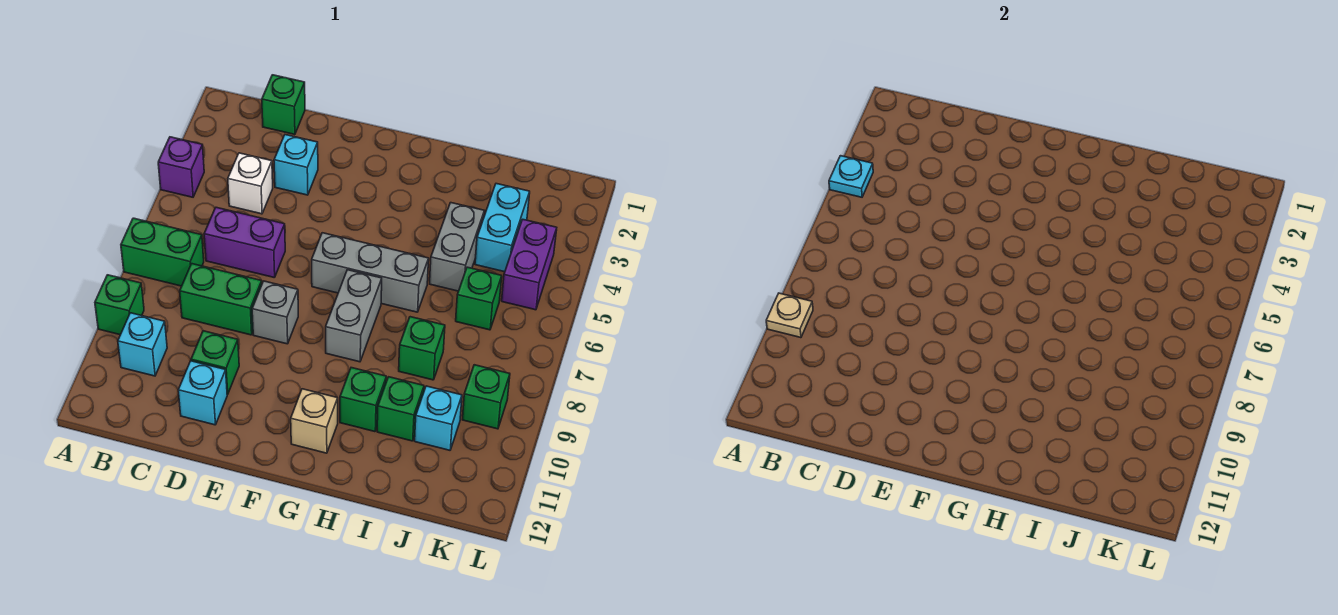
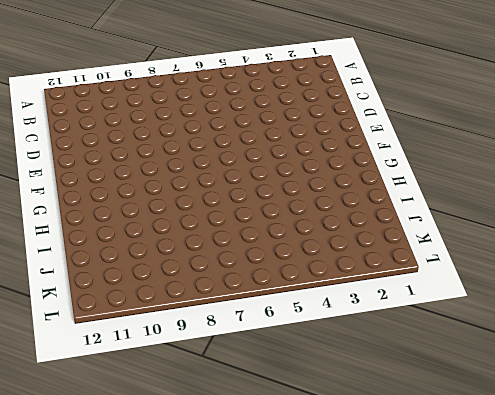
none -> purple 1x1 brick [158,137,204,197]
none -> green 1x2 brick [121,218,204,286]
none -> green 1x1 brick [95,275,144,335]

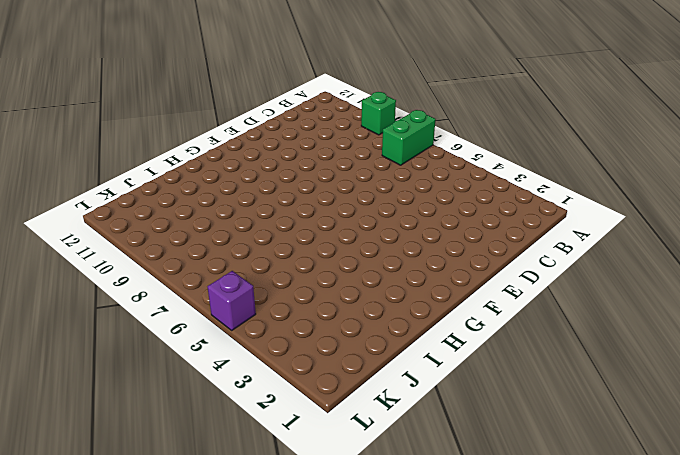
purple 1x1 brick [208,271,256,330] -> purple 1x1 brick moved to [158,137,204,197]
none -> cyan 1x1 brick [118,313,167,376]
none -> green 1x1 brick [262,75,305,135]
none -> white 1x1 brick [228,153,273,214]

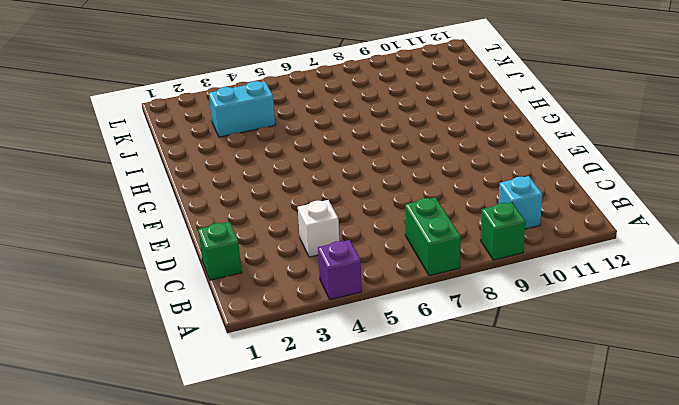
none -> purple 1x2 brick [204,207,285,278]
none -> green 1x2 brick [180,264,262,335]
none -> cyan 1x1 brick [274,135,318,195]

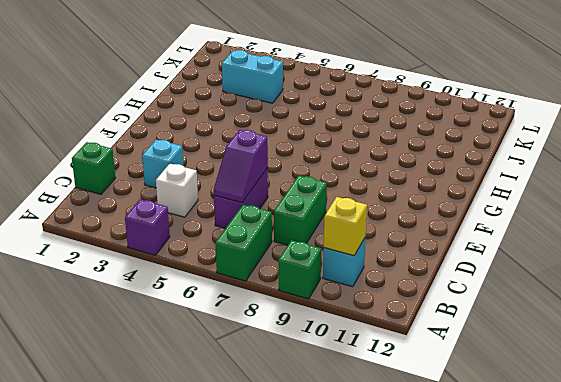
yellow 1x1 brick [324,197,367,256] -> none
purple 1x2 slope [214,130,268,203] -> none
none -> green 1x1 brick [191,331,239,394]
none -> cyan 1x1 brick [178,361,227,425]
none -> grey 1x1 brick [252,281,298,344]

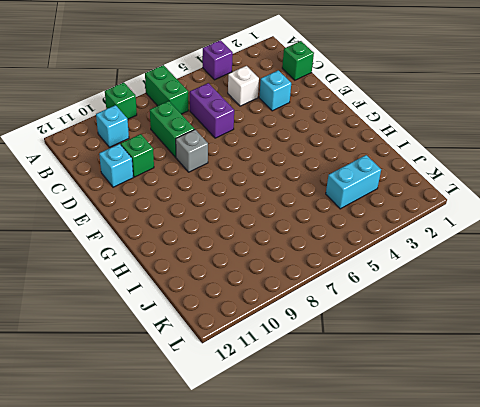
none -> grey 1x3 brick [312,233,429,312]
none -> grey 1x2 brick [326,270,382,362]
none -> tan 1x1 brick [291,389,338,453]

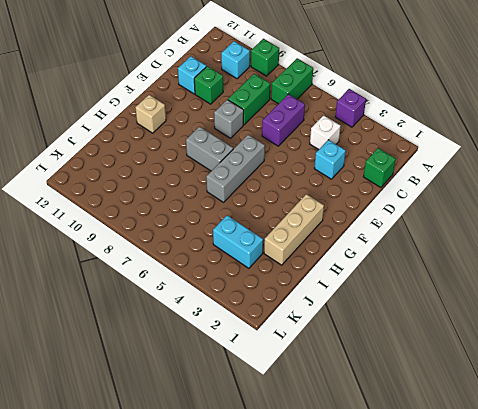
tan 1x3 brick [264,194,324,265] -> none
none -> green 1x1 brick [340,368,386,432]
none -> grey 1x2 brick [430,203,484,291]
none -> green 1x1 brick [399,317,445,380]

